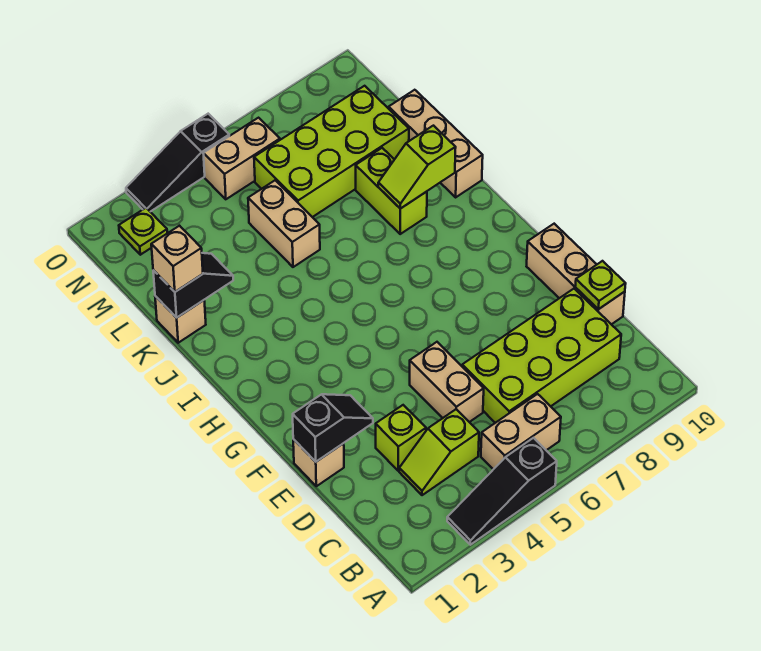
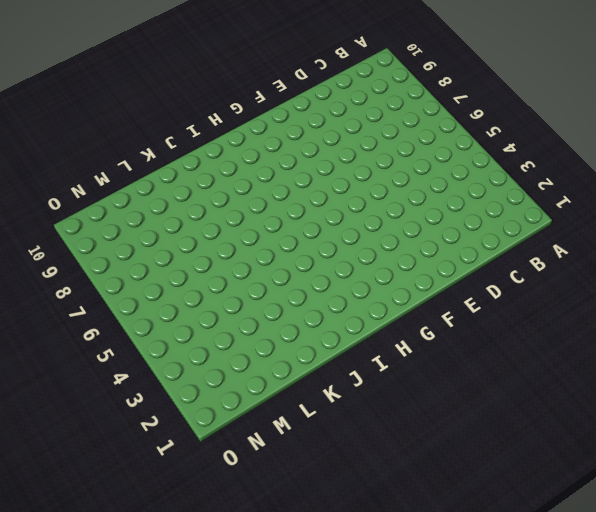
none -> black 1x3 slope [447,438,557,545]
none -> tan 1x2 brick [481,394,561,469]
none -> lime 1x2 slope [399,409,479,495]

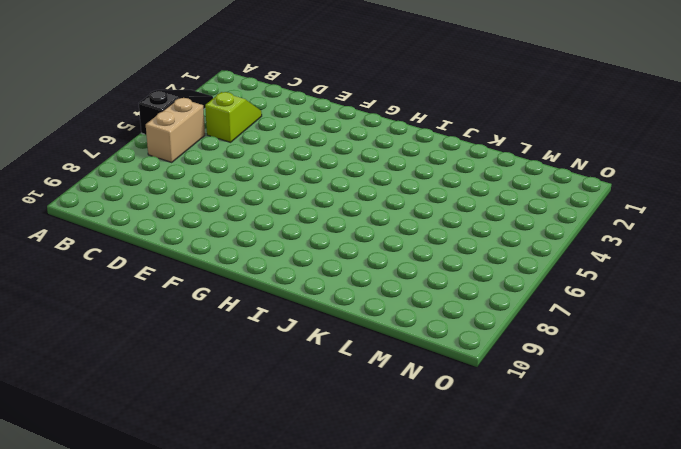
none -> lime 2x4 brick [462,289,621,423]
none -> lime 1x1 brick [376,405,426,471]
none -> tan 1x2 brick [410,342,484,422]

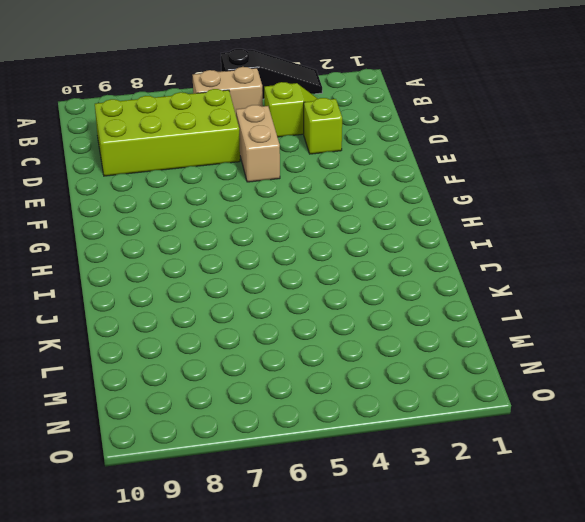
none -> tan 1x3 brick [527,224,625,324]
none -> tan 1x1 brick [293,439,344,486]
none -> lime 1x2 brick [356,148,427,234]

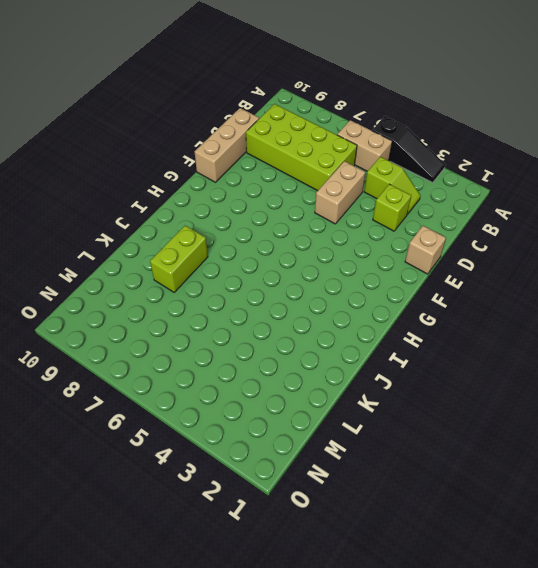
none -> tan 1x3 brick [389,90,483,197]
none -> tan 1x1 brick [155,296,206,343]
none -> tan 1x2 brick [248,180,320,267]

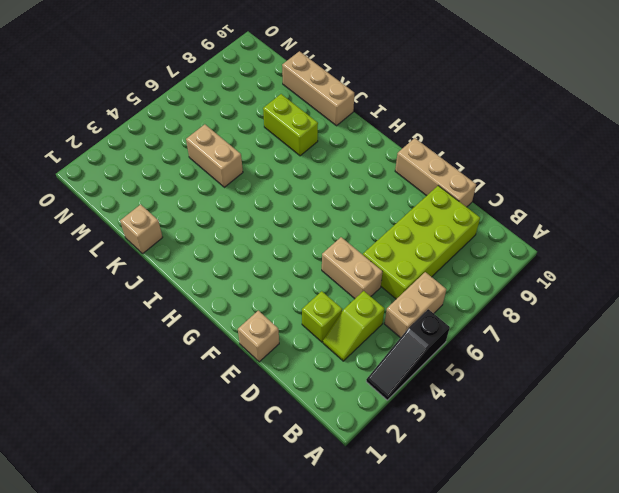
none -> lime 2x4 brick [254,86,409,217]
none -> lime 1x1 plate [119,208,167,255]
none -> tan 1x2 brick [203,118,280,199]

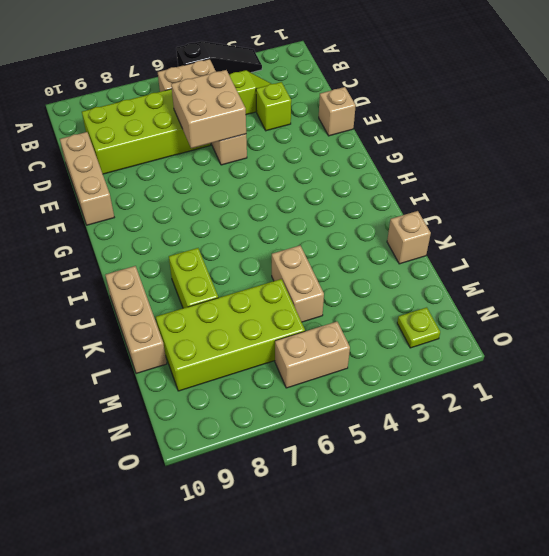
tan 2x2 brick [171,70,246,148] -> none
none -> black 1x3 slope [126,114,229,212]
none -> lime 1x1 plate [575,261,626,309]
none -> black 1x2 slope [293,394,373,462]

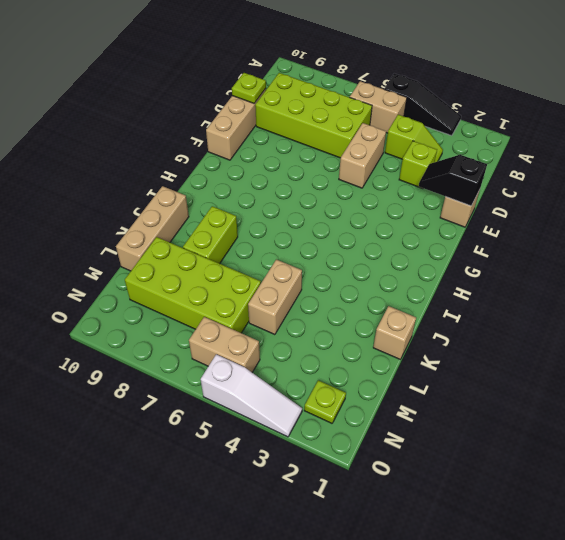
white 1x3 slope [201,354,302,437] -> black 1x3 slope [126,114,229,212]
none -> lime 1x2 slope [378,126,456,209]
none -> black 1x2 slope [153,253,233,318]
none -> tan 1x1 brick [151,226,203,292]

